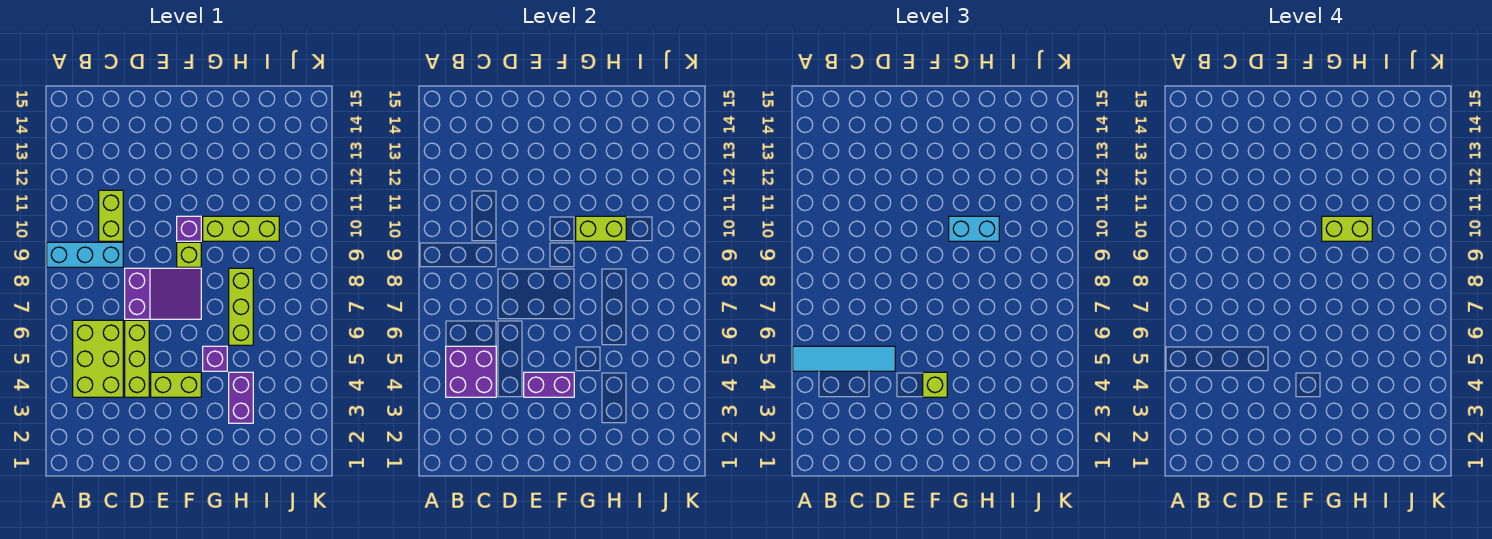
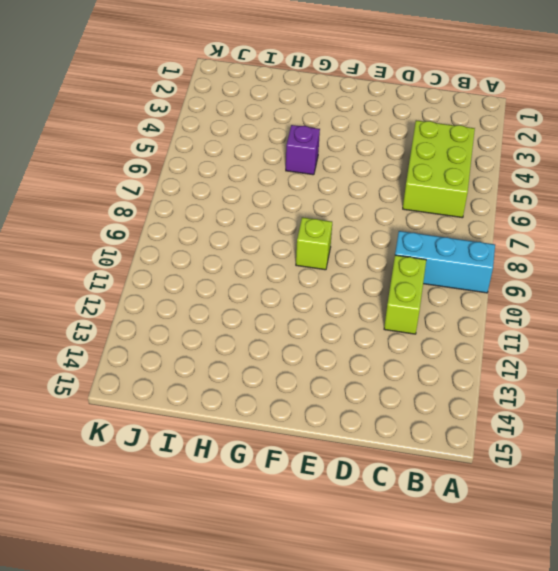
none -> lime 1x3 brick [125,320,149,397]
none -> purple 2x3 slope [125,268,201,319]
none -> lime 1x2 brick [151,372,201,397]

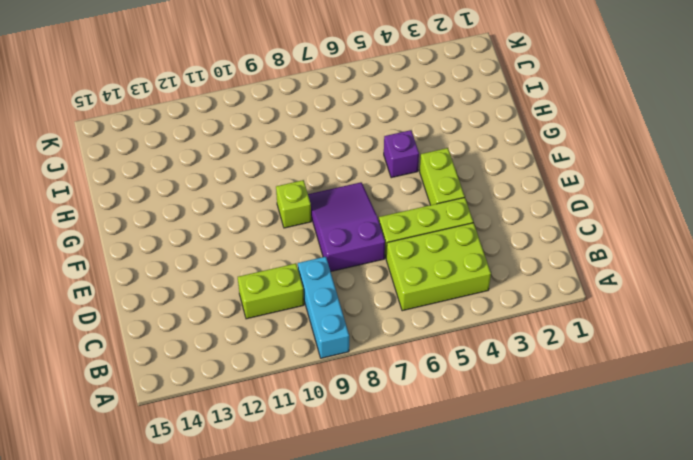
none -> purple 1x1 brick [177,216,201,241]
none -> lime 1x3 brick [203,216,279,241]
none -> purple 1x2 brick [229,372,253,423]

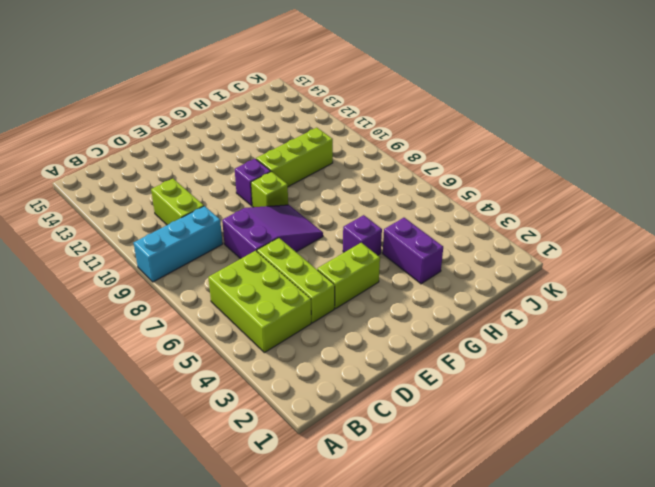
none -> lime 1x3 brick [229,268,253,345]
none -> purple 2x2 brick [446,346,496,397]
none -> purple 1x2 brick [524,372,574,397]

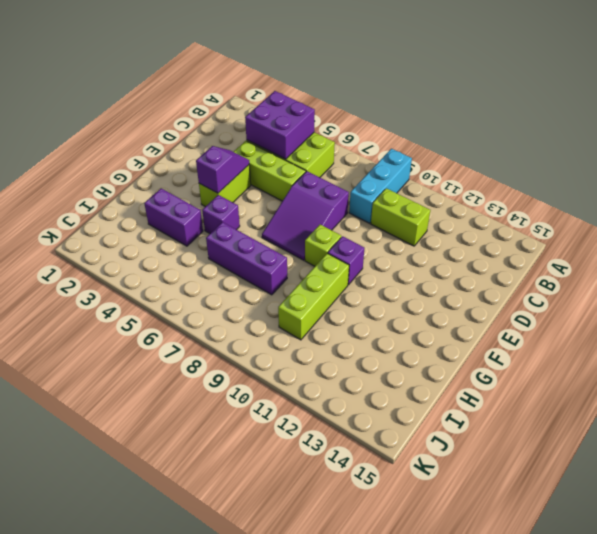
purple 1x2 slope [196,146,249,193] -> purple 1x2 brick [524,372,574,397]
purple 1x3 brick [206,222,287,295] -> lime 1x3 brick [229,268,253,345]
none -> lime 1x2 brick [576,216,626,241]
none -> cyan 1x4 tile [793,346,895,371]
none -> lime 1x1 brick [923,372,947,397]

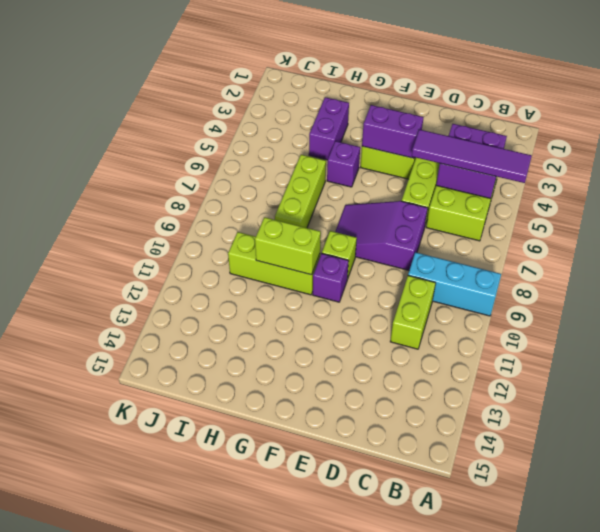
purple 1x4 tile [412,129,532,183] -> cyan 1x4 tile [793,346,895,371]
none -> lime 1x1 brick [923,372,947,397]
none -> cyan 1x2 brick [949,216,999,241]
none -> lime 1x2 brick [1322,216,1372,241]

